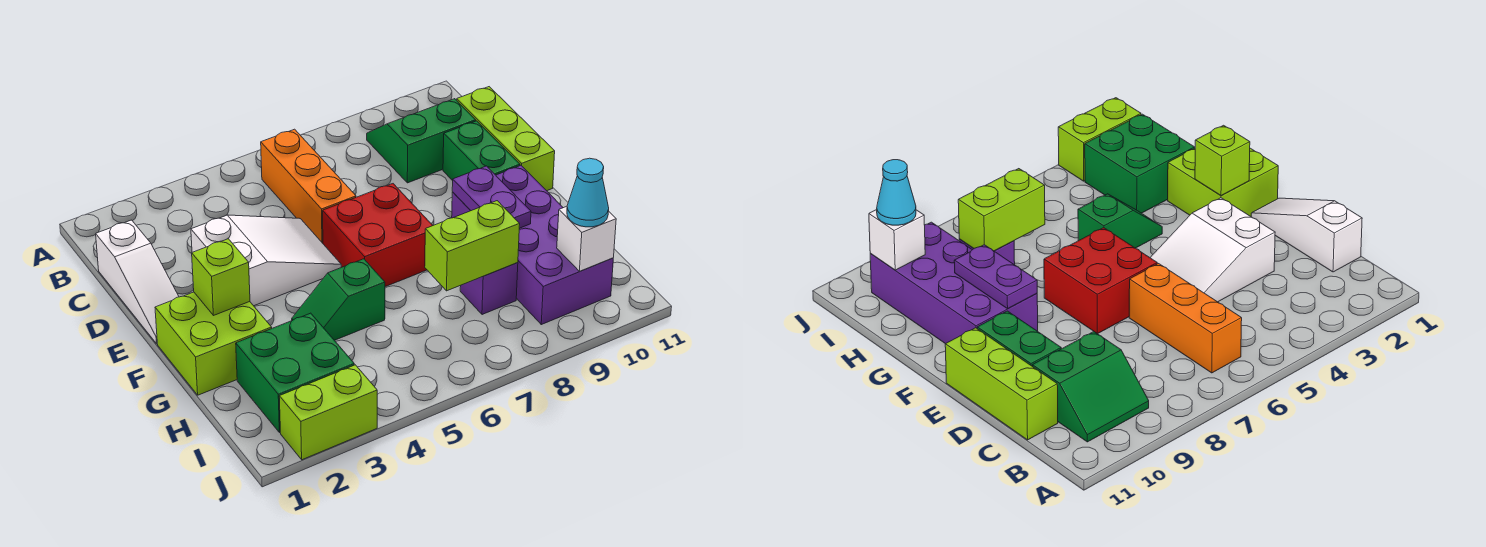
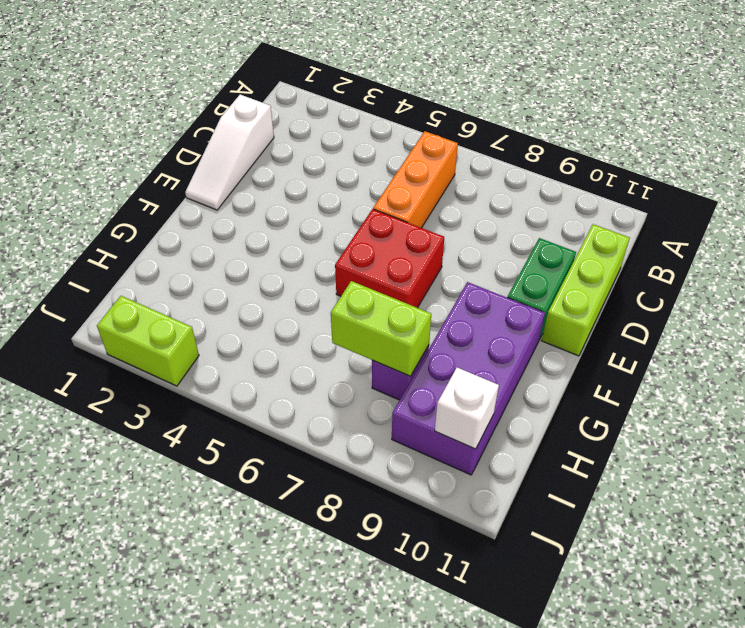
none -> green 2x2 slope [367,99,476,183]
none -> white 2x3 slope [191,215,341,306]
none -> lime 2x2 brick [155,292,272,395]

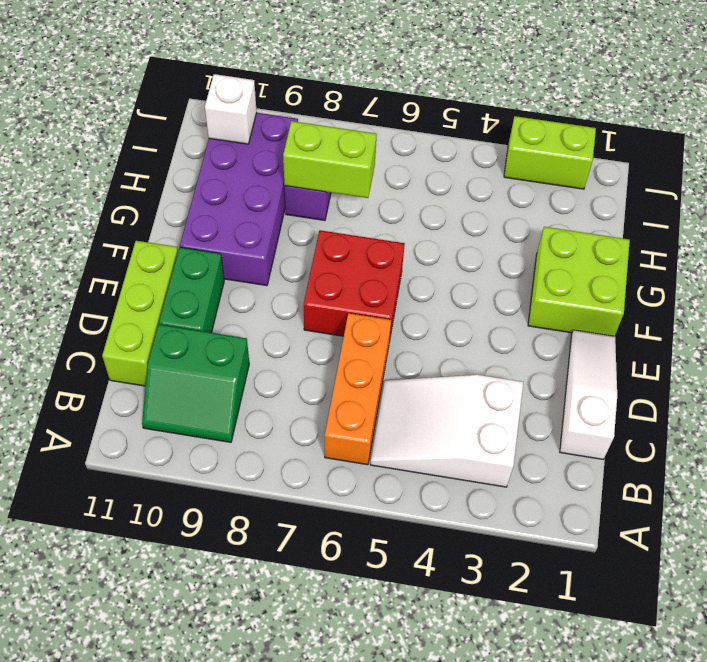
white 2x3 slope [370,375,523,487] -> white 2x3 slope moved to [191,215,341,306]
none -> green 1x2 slope [292,259,385,340]
none -> green 2x2 brick [236,313,354,433]
none -> lime 1x1 brick [192,239,250,315]

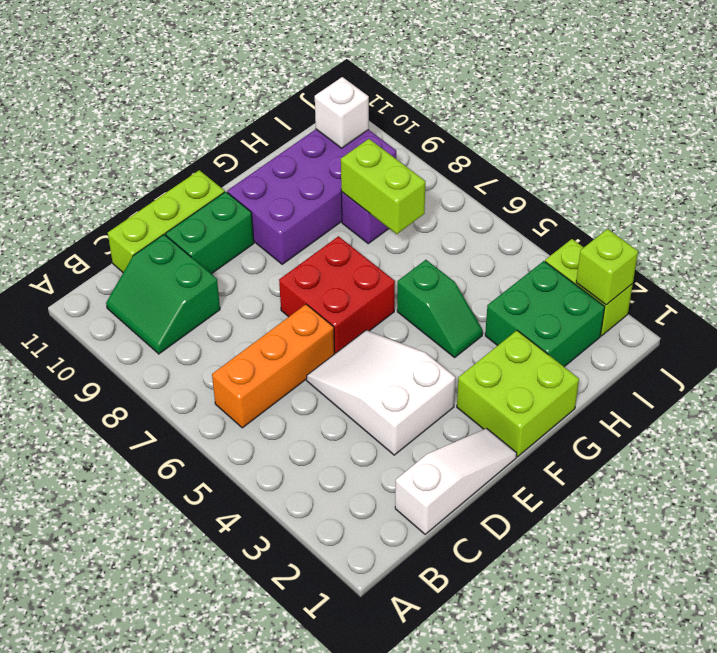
lime 1x1 brick [576,229,638,305] -> lime 1x1 brick moved to [192,239,250,315]
none -> purple 1x2 plate [452,166,531,228]
none -> cyan 1x1 cone [567,158,609,227]

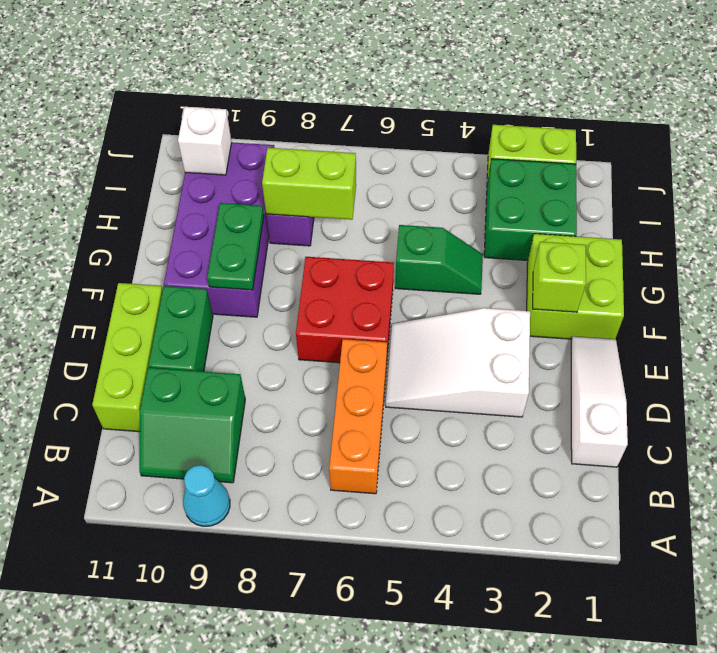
cyan 1x1 cone [183,465,230,526] -> cyan 1x1 cone moved to [567,158,609,227]
green 1x2 plate [207,203,264,290] -> purple 1x2 plate [452,166,531,228]

